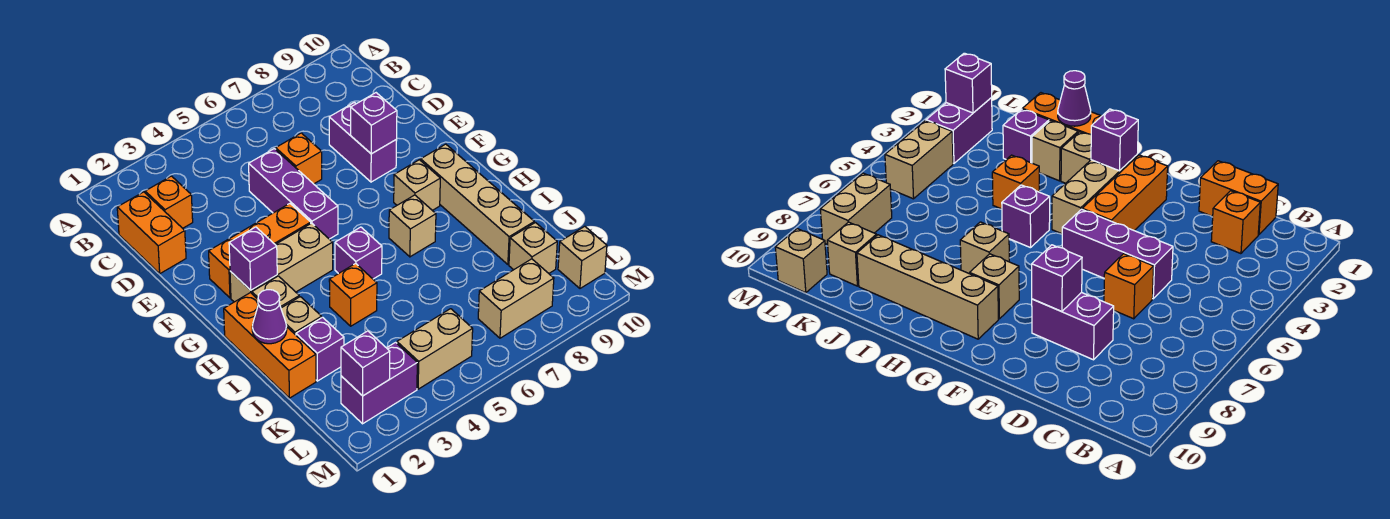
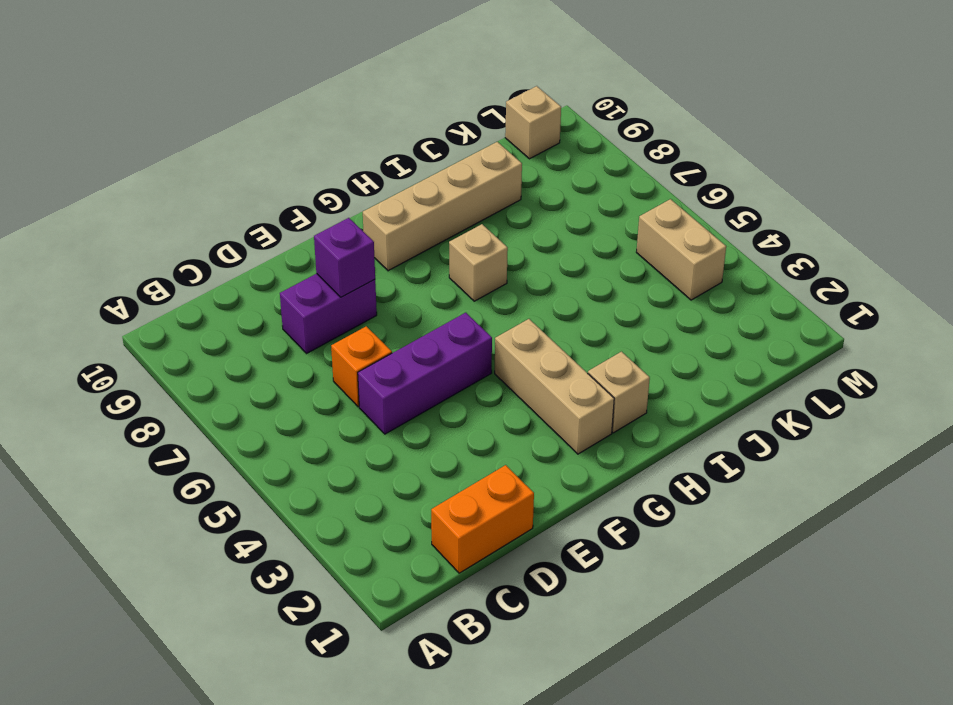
none -> orange 1x1 brick [145,176,193,228]
none -> orange 1x3 brick [209,204,311,298]
none -> tan 1x1 brick [394,160,440,210]

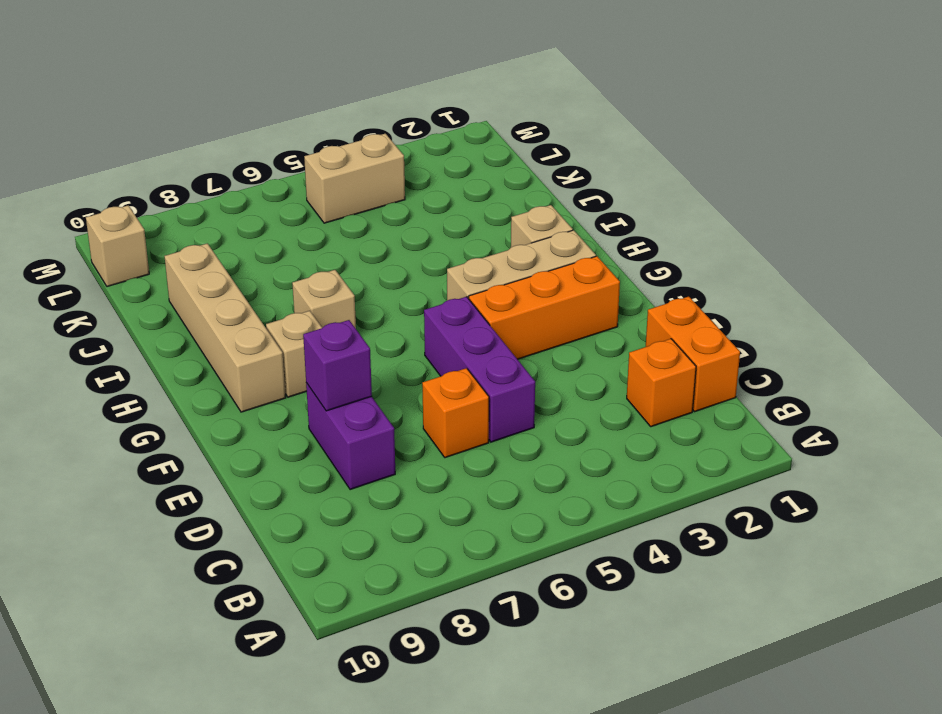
none -> orange 1x3 brick [224,293,316,398]
none -> purple 1x1 brick [335,227,382,279]
none -> tan 1x1 brick [281,297,322,335]

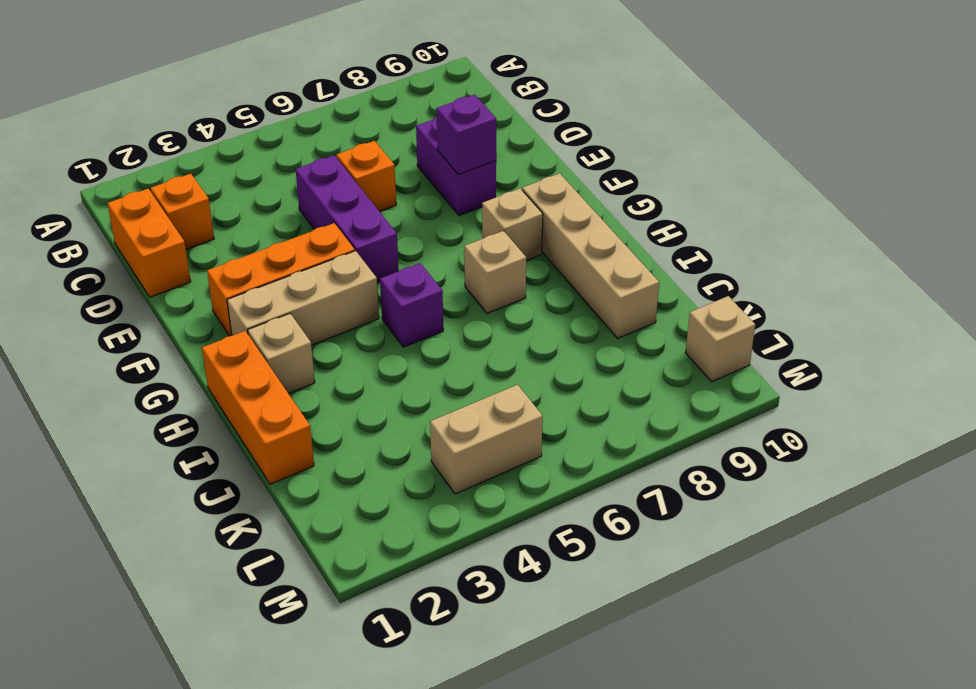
none -> tan 1x1 brick [281,297,322,335]
none -> orange 1x1 brick [329,263,377,326]
none -> purple 1x1 brick [296,317,344,381]

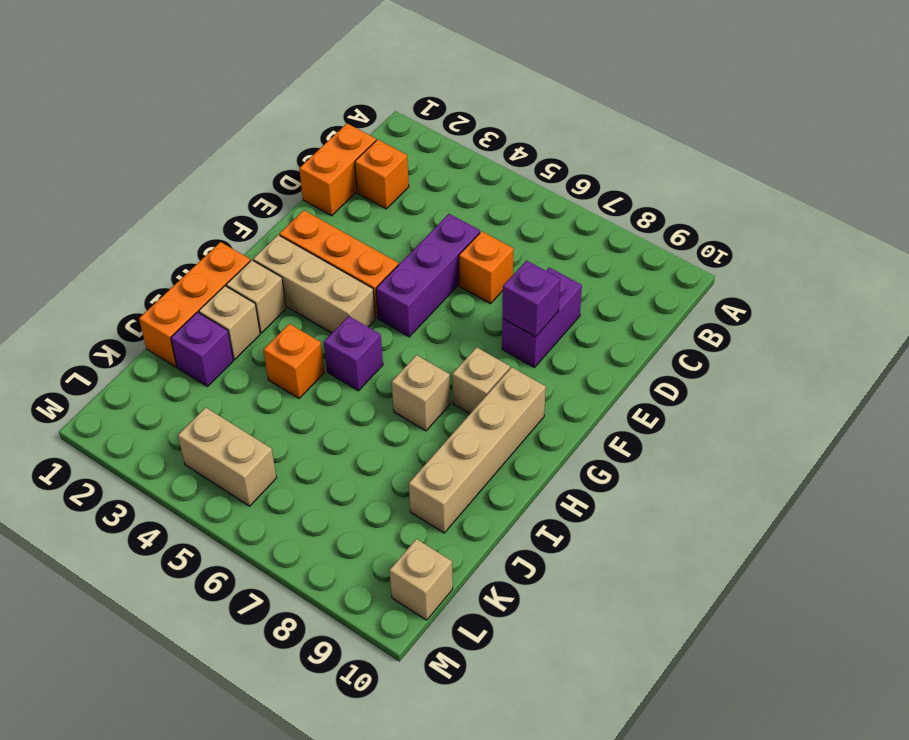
none -> tan 1x1 brick [509,223,557,273]
none -> purple 1x2 brick [341,342,417,424]
none -> tan 1x2 brick [478,259,554,338]

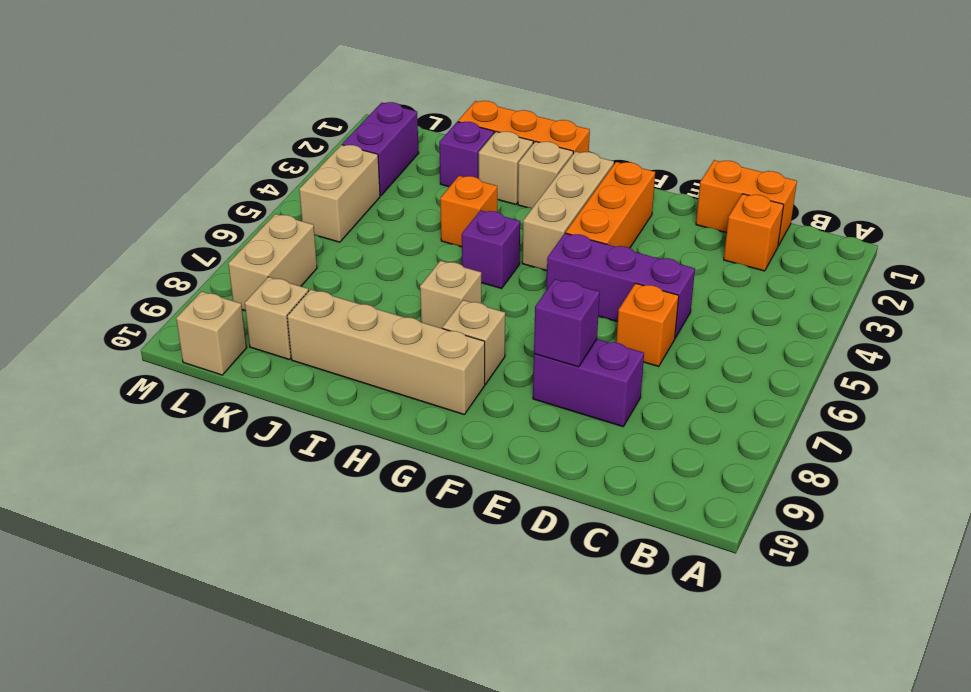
none -> purple 1x1 brick [229,227,277,290]
none -> purple 1x1 cone [252,290,287,344]
none -> purple 1x1 brick [341,331,390,396]

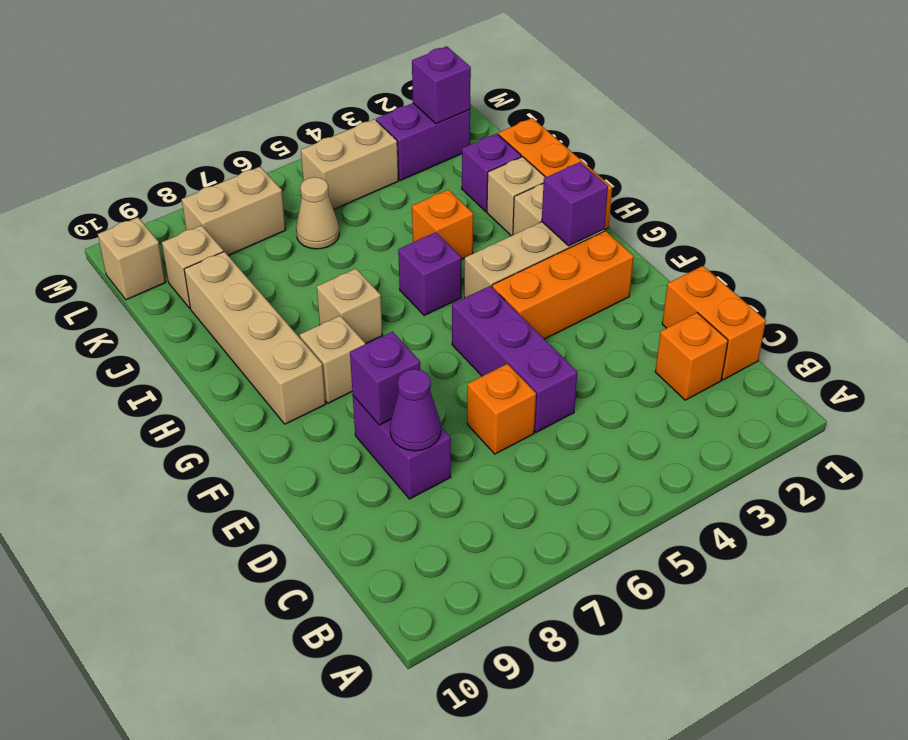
purple 1x1 cone [390,369,441,451] -> purple 1x1 cone moved to [252,290,287,344]
tan 1x1 cone [296,177,339,249] -> none

